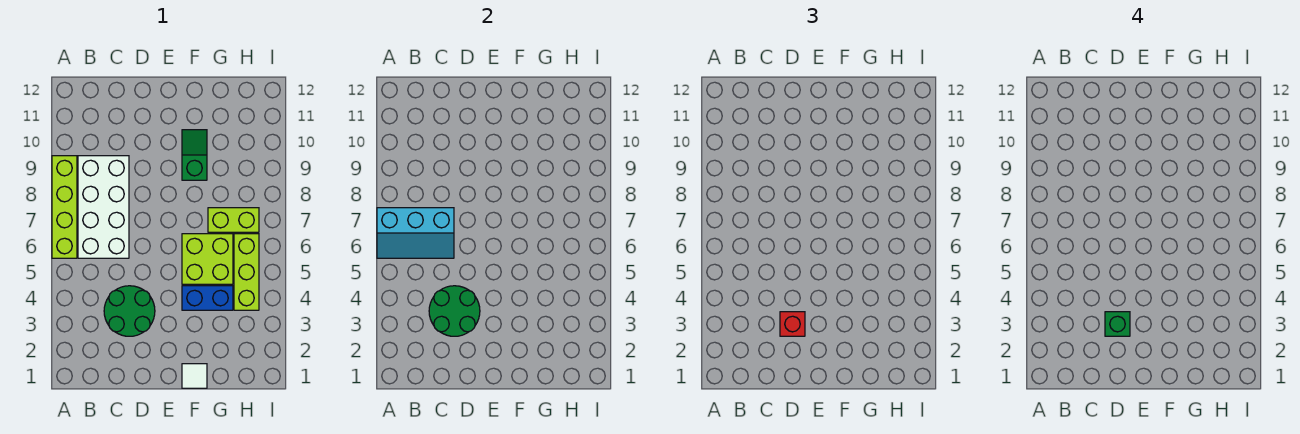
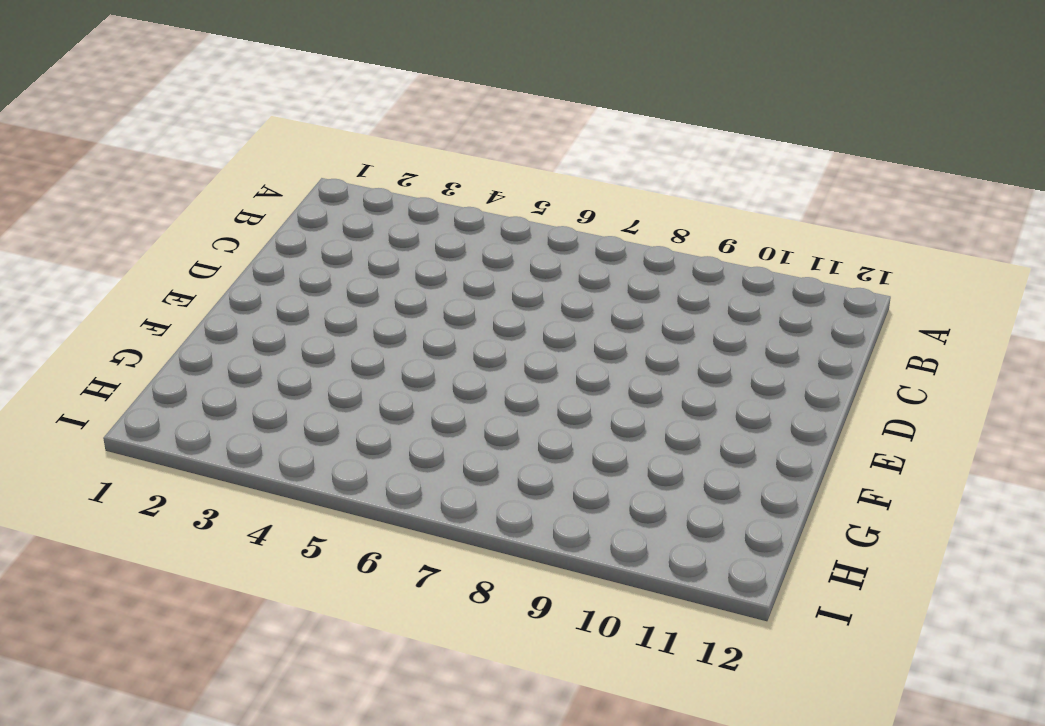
none -> lime 1x4 brick [52,156,77,258]
none -> white 2x4 brick [78,156,129,258]
none -> green 2x2 round brick [104,286,155,336]

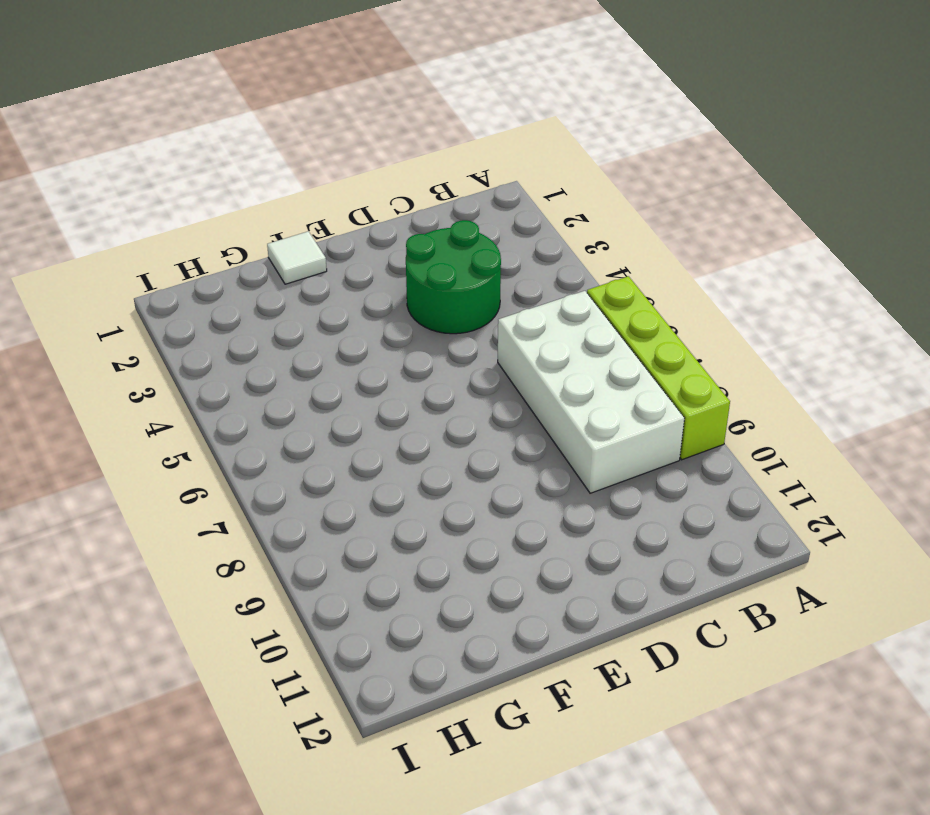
none -> blue 1x2 brick [182,286,233,310]
none -> lime 2x2 brick [182,234,233,284]
none -> green 1x2 slope [182,130,207,180]

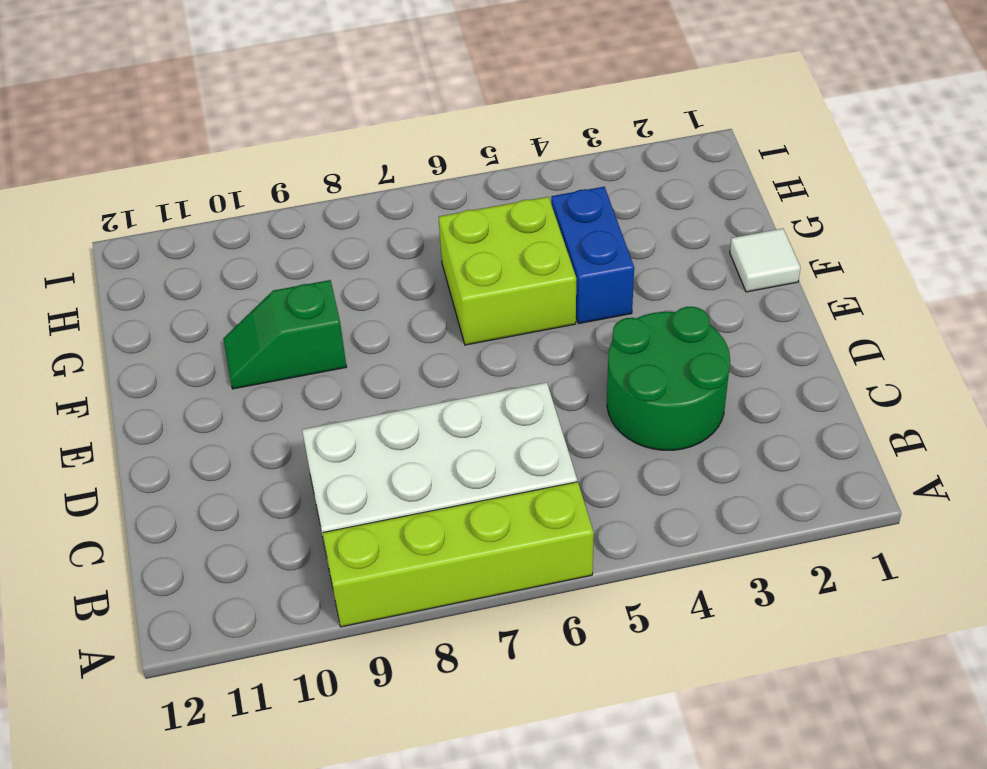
none -> lime 1x2 brick [208,208,259,232]
none -> lime 1x3 brick [234,234,259,310]
none -> cyan 2x3 slope [377,208,454,258]

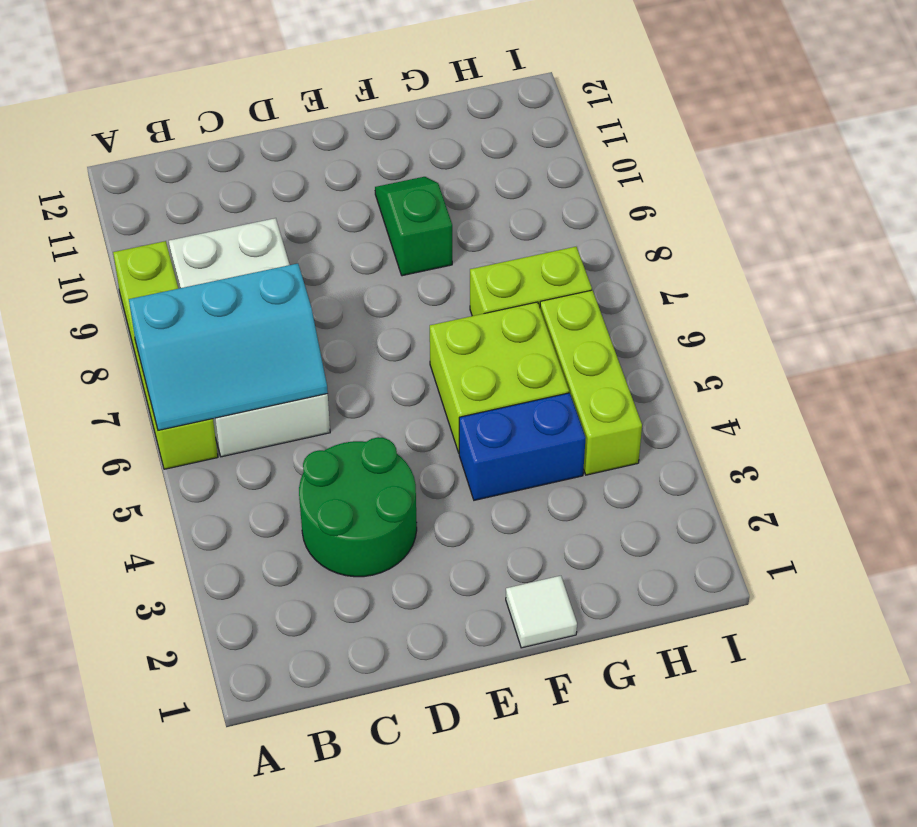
none -> green 2x2 round brick [429,286,480,336]
none -> red 1x1 brick [780,312,805,336]
none -> green 1x1 brick [1105,312,1130,336]

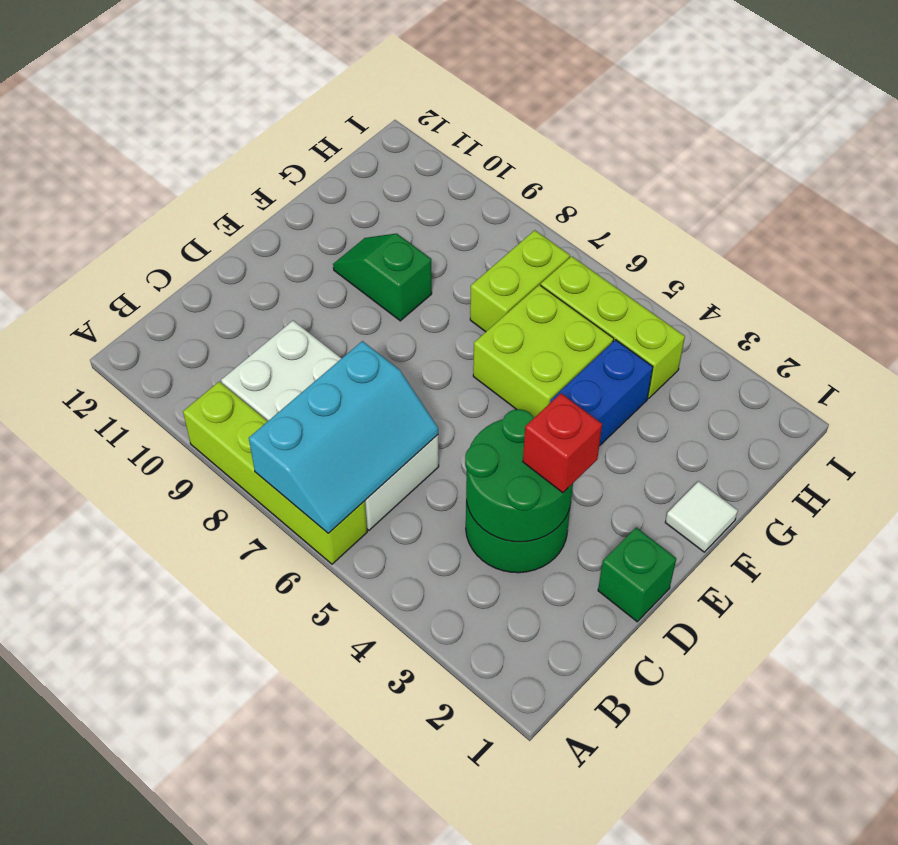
green 1x1 brick [598,527,676,622] -> green 1x1 brick moved to [1105,312,1130,336]

